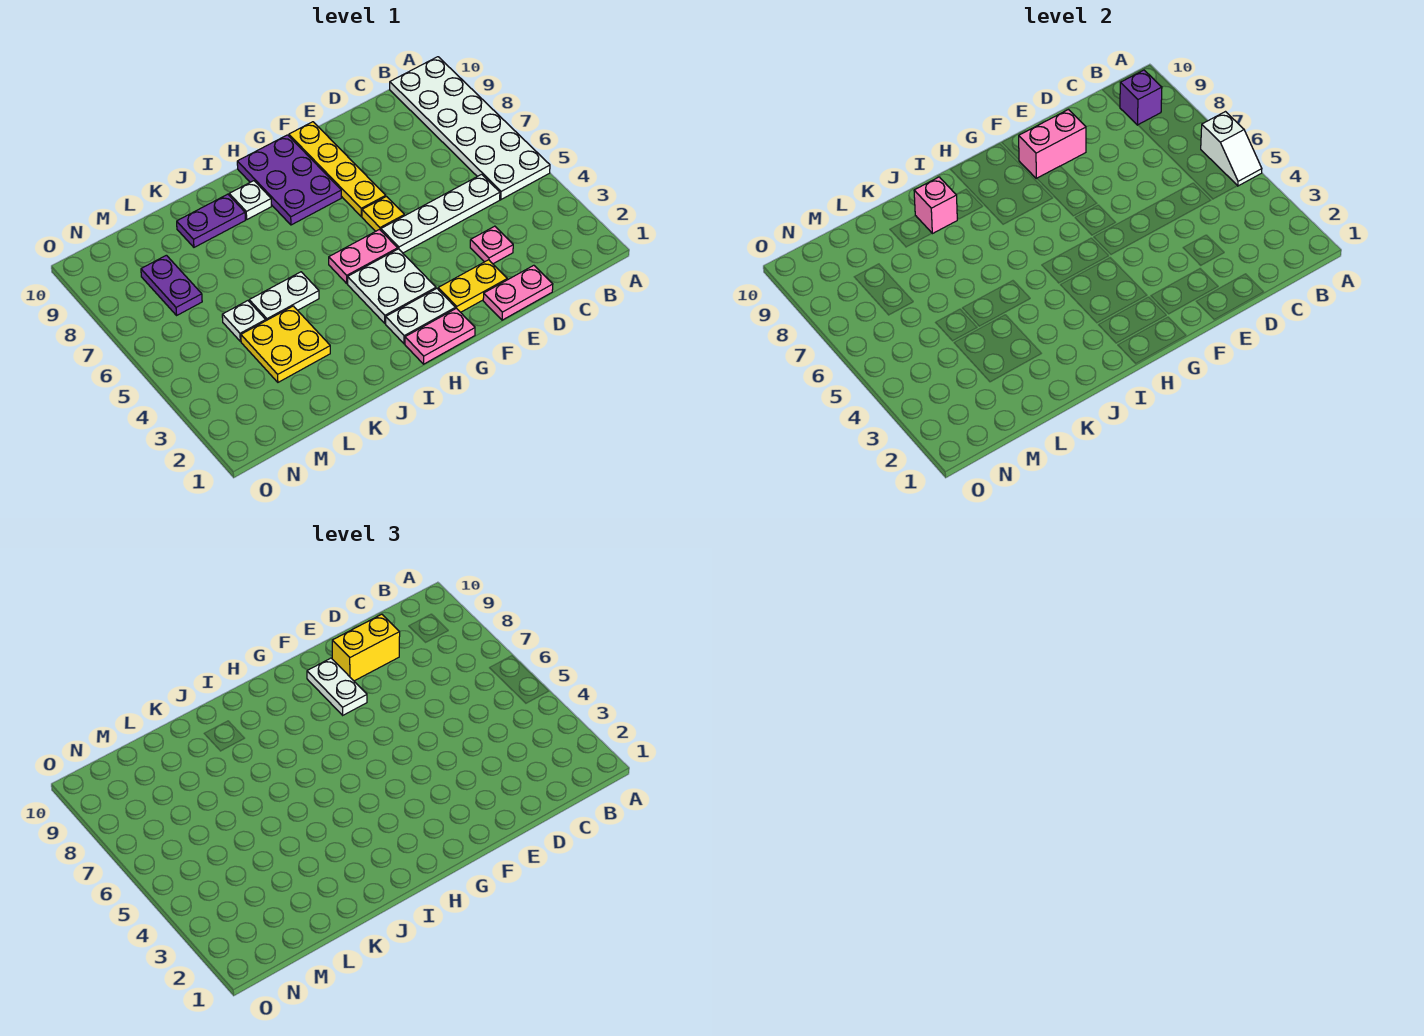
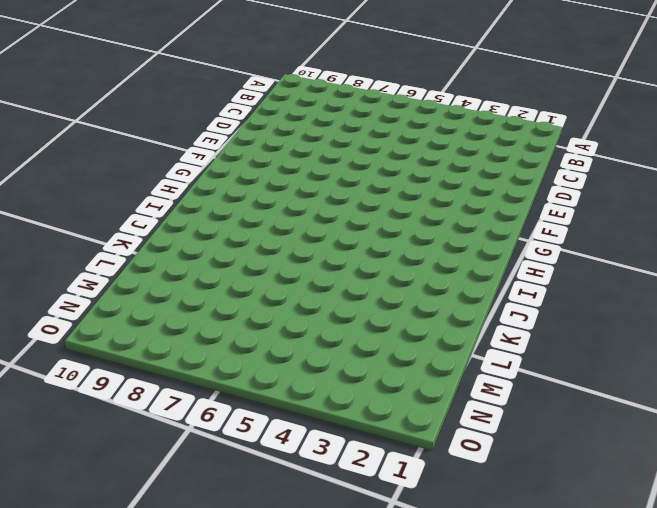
none -> white 2x6 plate [390,57,550,200]
none -> white 1x4 plate [381,174,500,253]
none -> pink 1x2 plate [483,265,553,320]

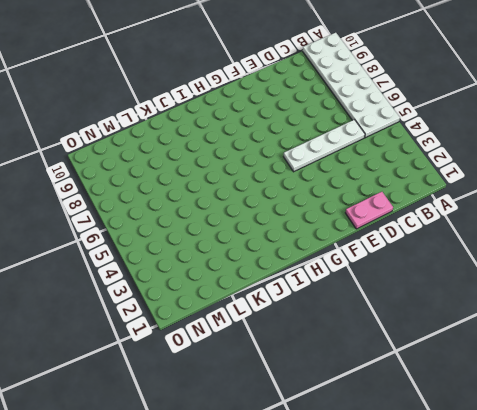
none -> pink 1x1 plate [470,226,513,264]
none -> yellow 1x2 plate [438,260,507,312]
none -> yellow 1x1 plate [362,196,404,231]

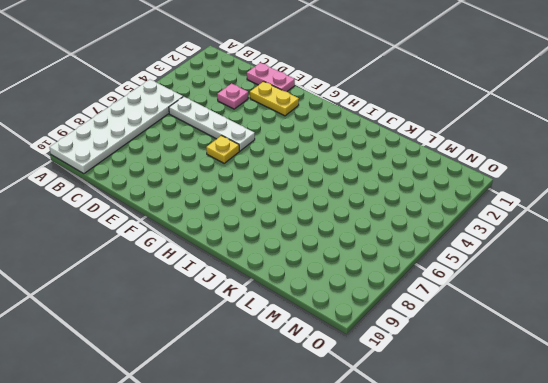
none -> yellow 1x4 plate [289,122,386,216]
none -> pink 1x2 plate [405,308,475,364]
none -> white 1x2 plate [386,288,455,344]

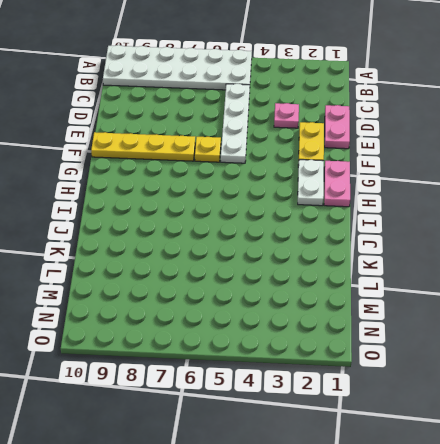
none -> white 2x2 plate [348,249,436,323]
none -> pink 1x2 plate [329,230,398,283]
none -> purple 2x3 plate [237,135,341,225]

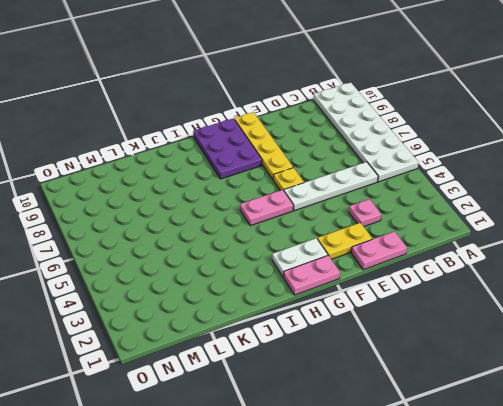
none -> white 2x2 plate [348,249,436,323]
none -> white 1x1 plate [229,181,271,219]
none -> white 1x2 plate [249,272,319,321]

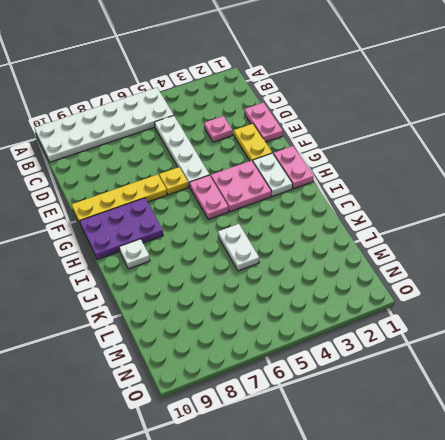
pink 2x2 plate [211,160,272,212] -> white 2x2 plate [348,249,436,323]
none -> purple 1x2 plate [177,194,245,247]
none -> yellow 2x2 plate [241,306,330,382]
none -> white 1x1 plate [222,301,266,341]

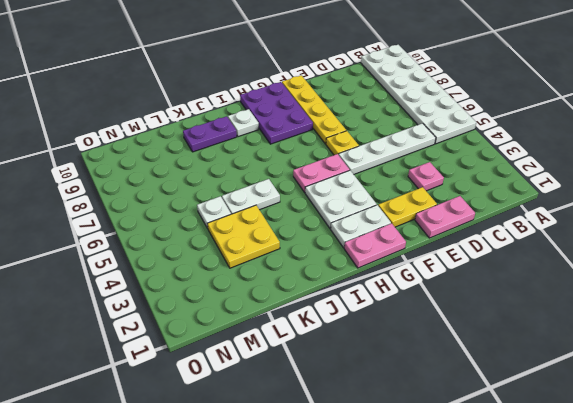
none -> purple 1x2 plate [141,255,202,315]
none -> white 1x2 slope [1201,112,1262,186]
none -> purple 1x1 brick [1120,70,1162,125]

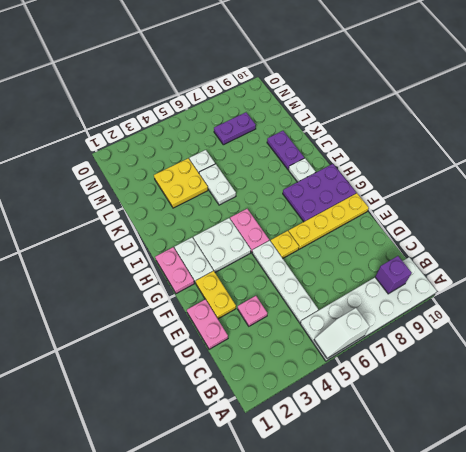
none -> pink 1x2 brick [1019,110,1086,179]
none -> pink 1x1 brick [914,177,957,234]
none -> yellow 1x2 brick [332,614,400,681]

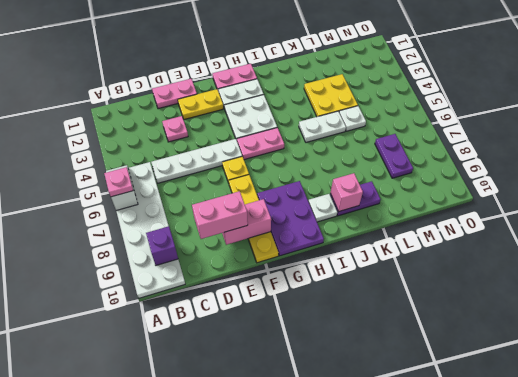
pink 1x1 plate [104,167,133,197] -> none
pink 1x2 brick [192,191,248,239] -> yellow 1x2 brick [332,614,400,681]
none -> white 1x2 plate [307,658,367,715]

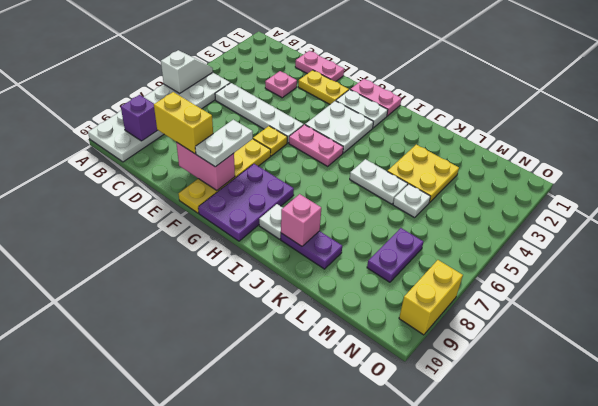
yellow 1x2 brick [399,260,463,335] -> none

